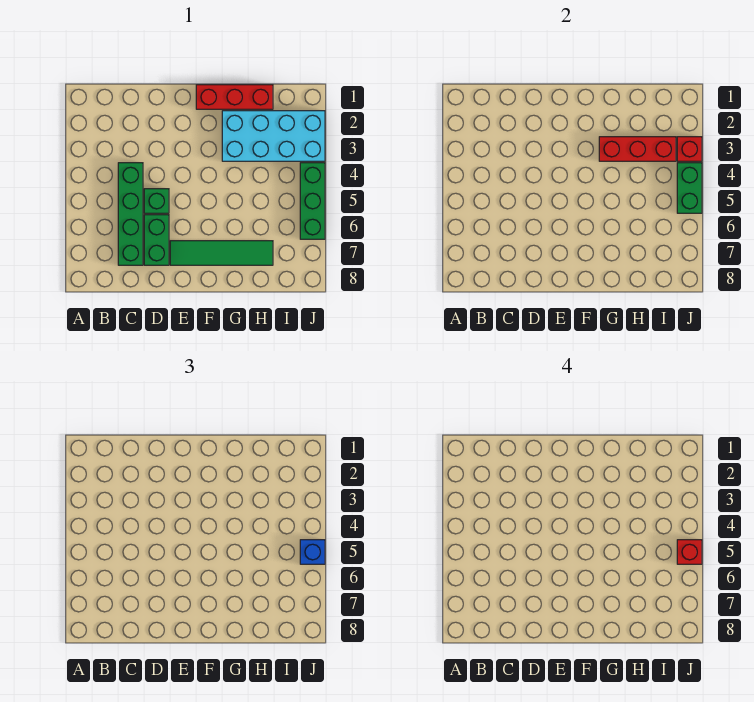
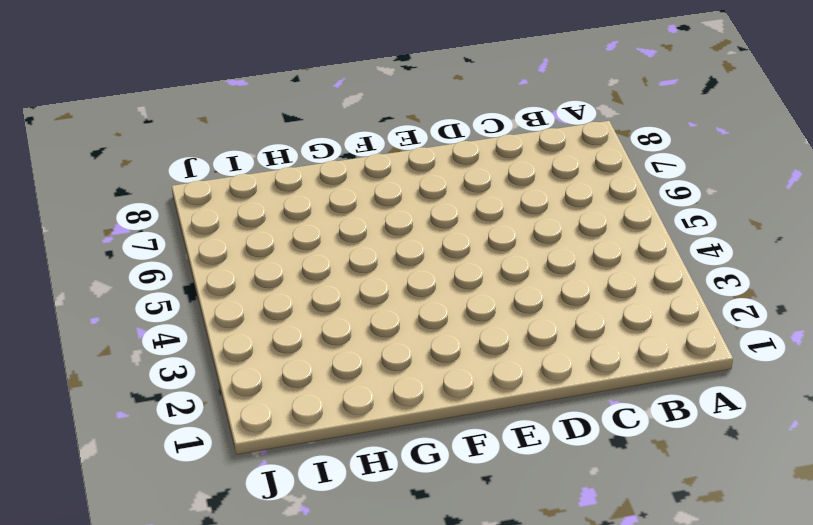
none -> green 1x4 brick [118,163,143,265]
none -> green 1x1 brick [144,189,169,213]
none -> green 1x2 brick [144,215,169,265]

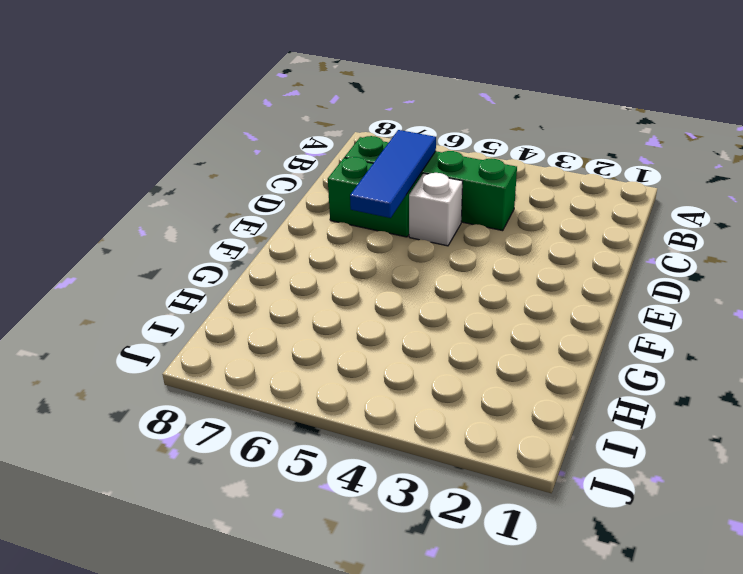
blue 1x3 tile [350,130,436,218] -> none
white 1x1 brick [409,173,463,246] -> green 1x1 brick [144,189,169,213]
none -> green 1x4 tile [170,241,273,265]
none -> red 1x3 brick [196,85,273,109]
none -> cyan 2x4 brick [222,111,325,161]

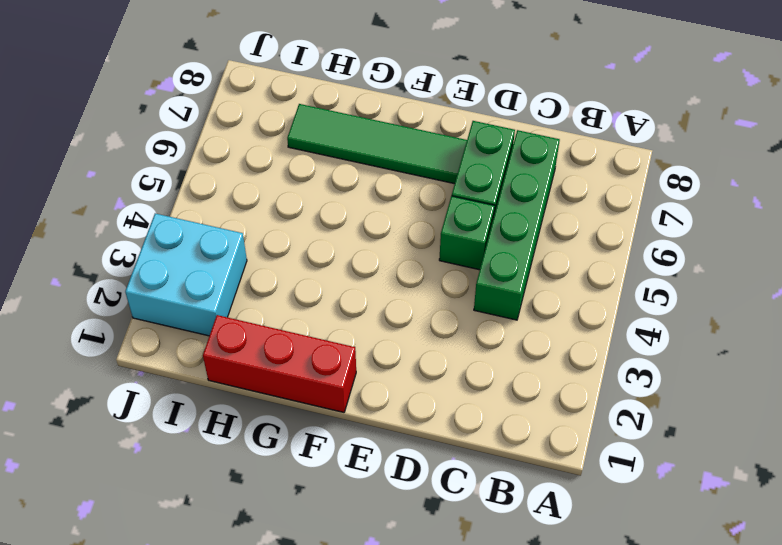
cyan 2x2 brick [125,213,247,336] -> cyan 2x4 brick [222,111,325,161]
none -> green 1x3 brick [300,163,325,239]
none -> red 1x3 brick [599,137,676,161]
none -> red 1x1 brick [677,137,702,161]

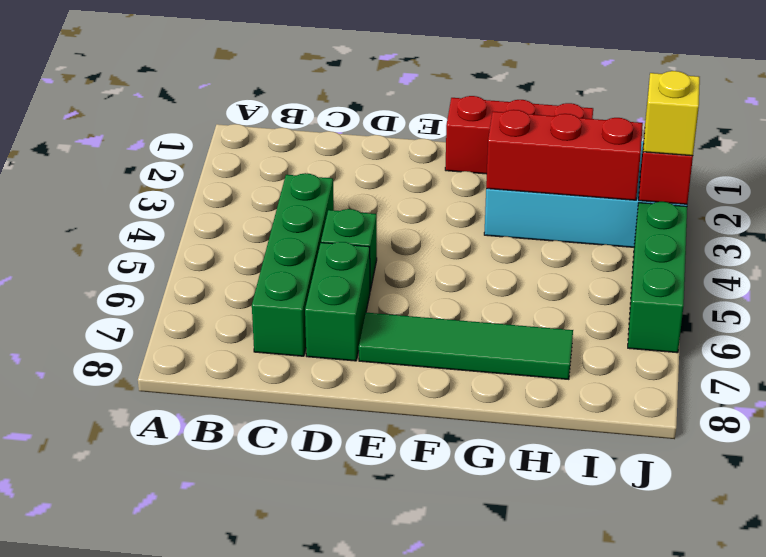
yellow 1x1 brick [643,71,700,156] -> none
none -> green 1x2 brick [677,163,702,213]
none -> blue 1x1 brick [300,540,325,564]
none -> red 1x1 brick [677,540,702,564]

